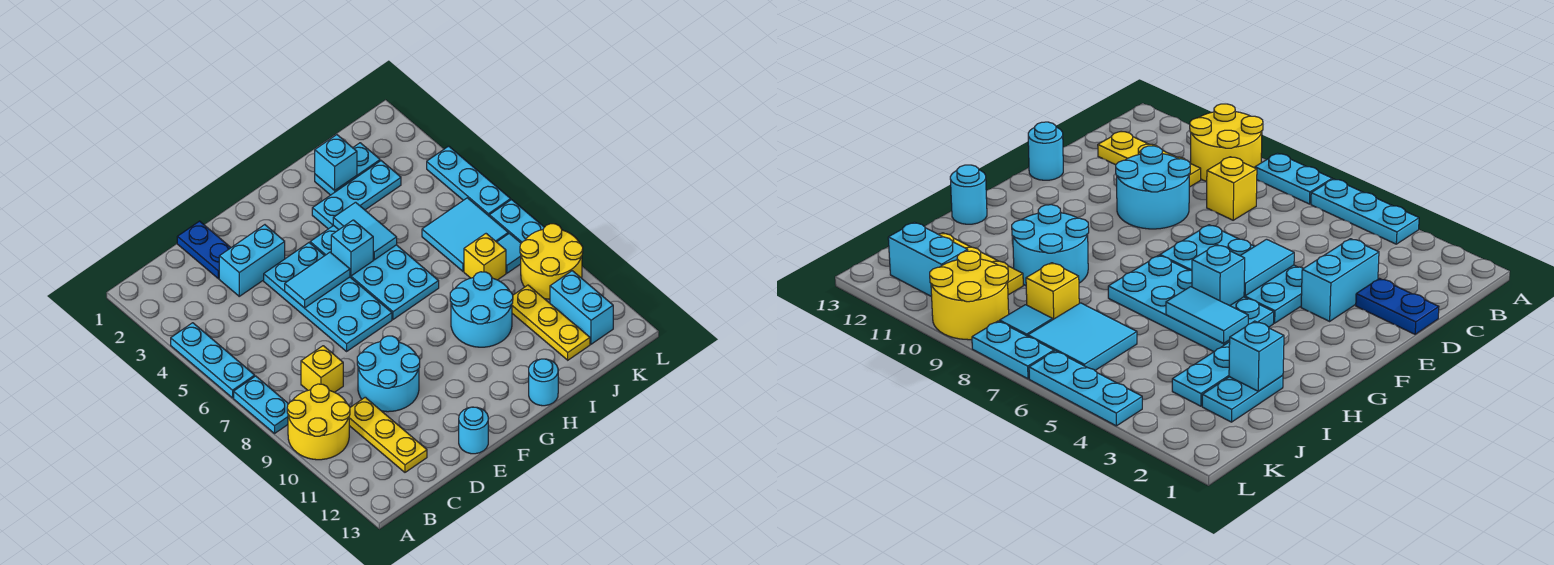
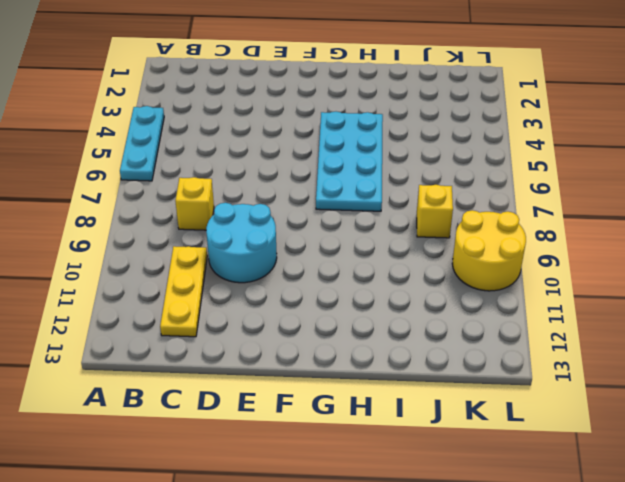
none -> cyan 1x2 plate [234,376,288,433]
none -> yellow 2x2 round brick [287,384,350,460]
none -> blue 1x2 plate [177,221,231,279]

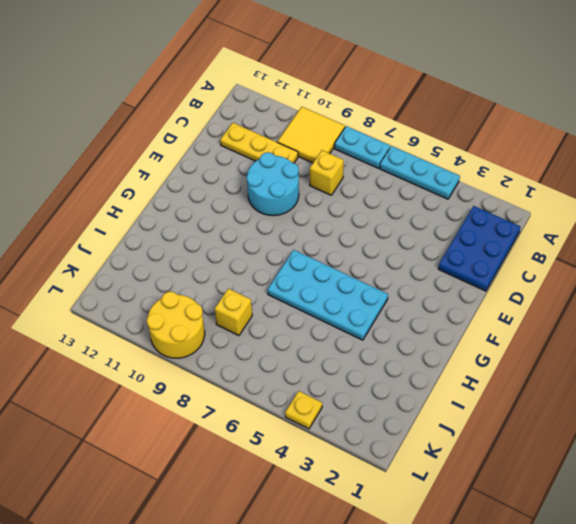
yellow 2x2 tile [277,107,345,163] -> yellow 2x2 round brick [287,384,350,460]
blue 2x3 plate [438,206,520,291] -> blue 1x2 plate [177,221,231,279]
yellow 1x1 plate [285,391,322,429] -> cyan 1x3 plate [427,146,511,216]
none -> cyan 1x2 brick [219,225,285,296]
none -> cyan 2x4 plate [264,243,392,351]
none -> cyan 1x1 round brick [459,407,488,454]

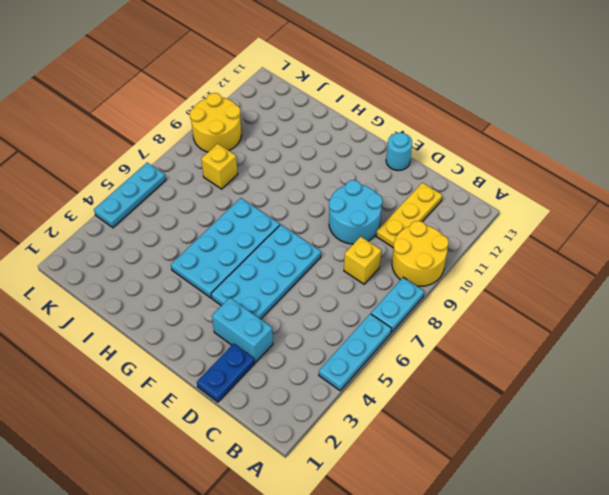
none -> cyan 1x3 plate [312,161,401,229]
none -> cyan 2x2 round brick [450,272,513,347]
none -> cyan 1x1 round brick [529,359,558,406]

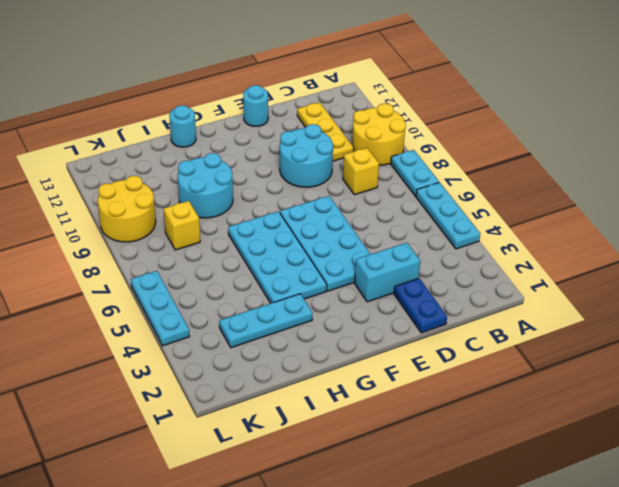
none -> cyan 1x2 plate [315,143,380,195]
none -> cyan 2x2 tile [422,198,508,271]
none -> yellow 1x3 plate [512,285,590,360]

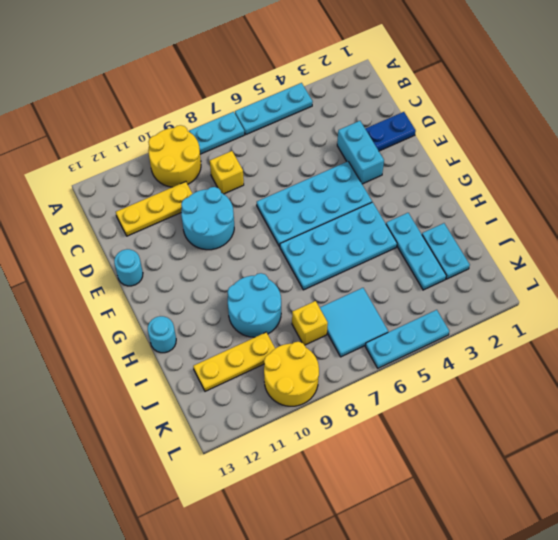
none -> cyan 1x1 tile [497,233,521,273]
none -> cyan 1x2 brick [550,271,613,344]
none -> cyan 1x2 plate [489,200,544,243]

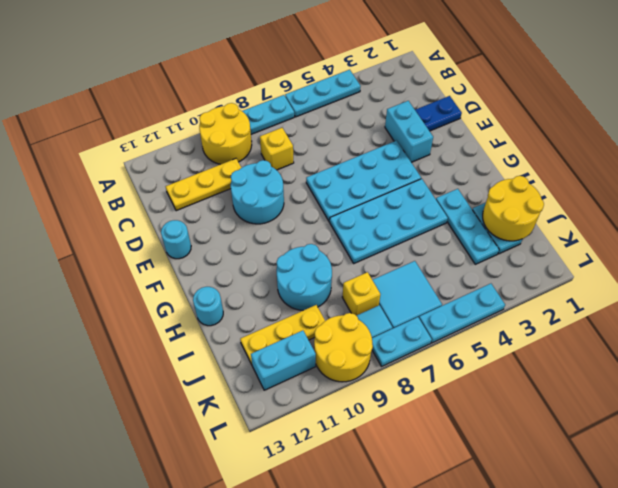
yellow 2x2 round brick [483,176,544,241] -> cyan 1x1 brick [315,135,357,190]
none -> cyan 1x2 tile [285,252,350,308]
none -> cyan 1x1 brick [331,220,373,276]
none -> cyan 1x2 tile [333,202,397,260]

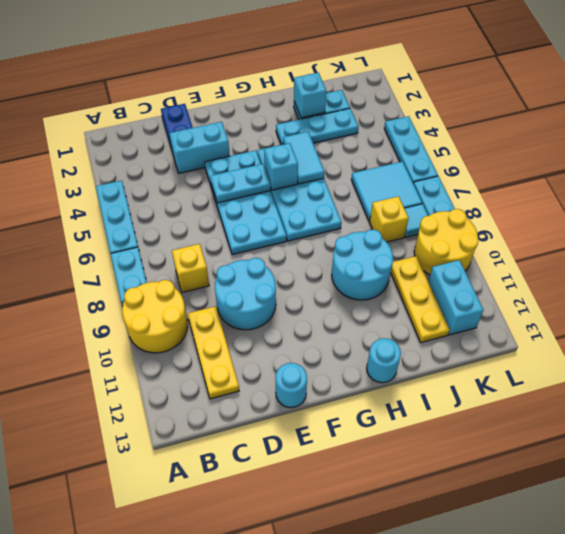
cyan 1x2 plate [210,164,271,203] -> cyan 1x2 tile [285,252,350,308]

